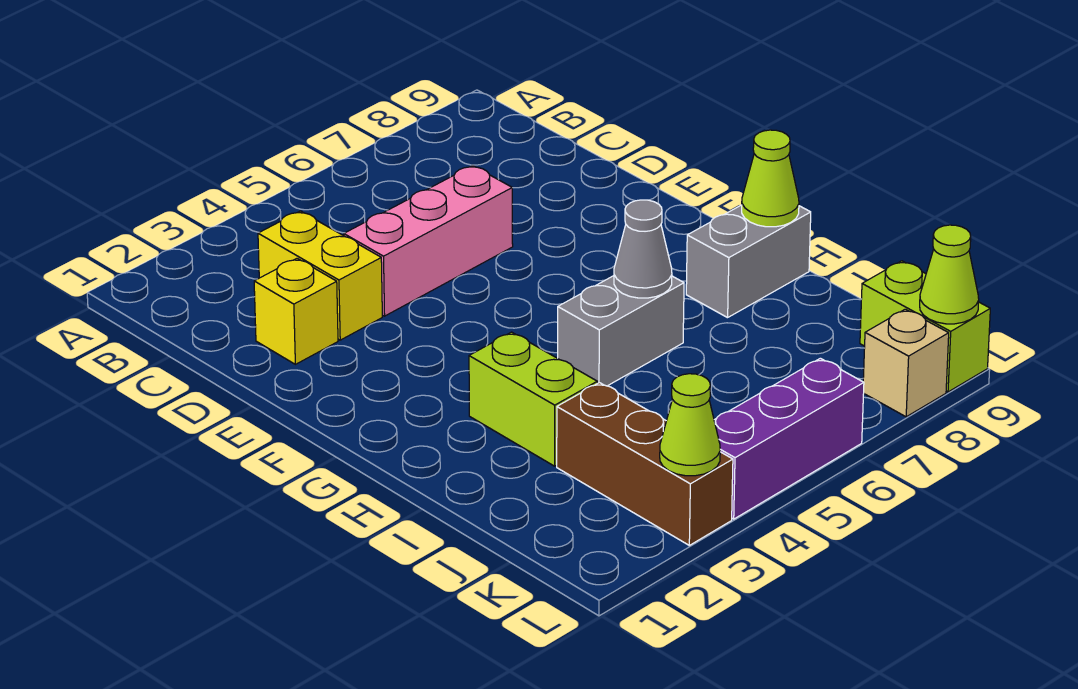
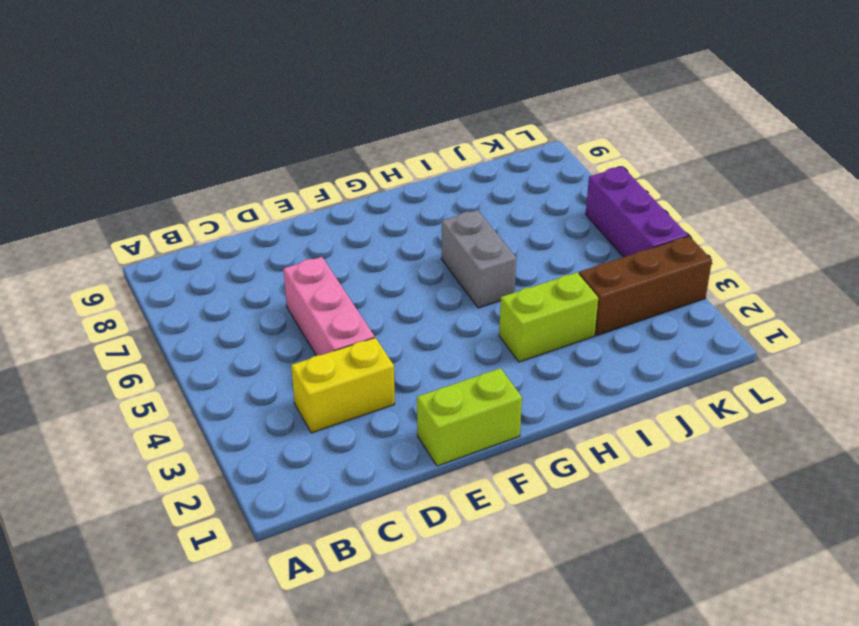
lime 1x2 brick [417,368,522,466] -> lime 1x2 brick moved to [860,261,990,392]
none -> yellow 1x1 brick [254,258,338,364]
none -> grey 1x2 brick [686,205,811,318]
none -> tan 1x1 brick [863,309,949,417]

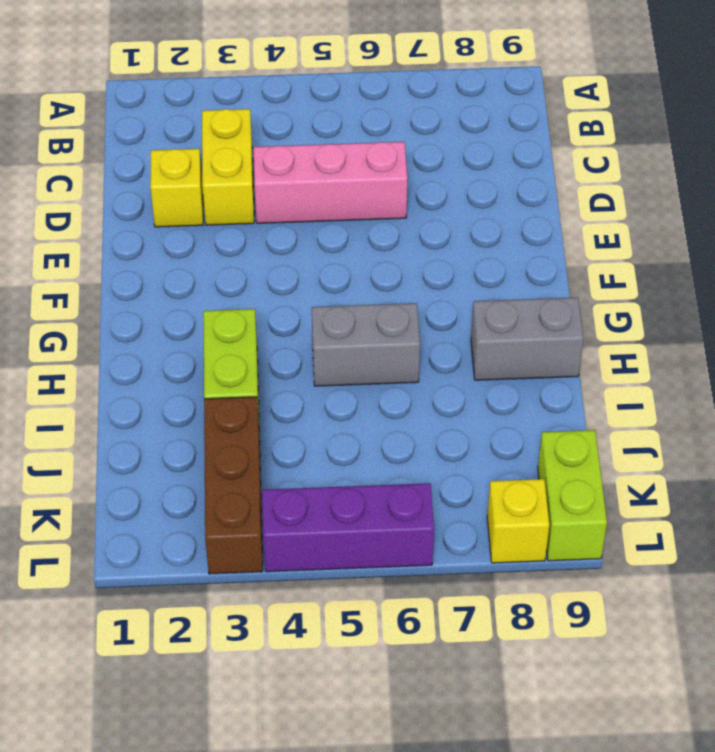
yellow 1x1 brick [487,479,549,563] -> tan 1x1 brick [863,309,949,417]
none -> grey 1x1 cone [614,200,672,298]
none -> lime 1x1 cone [742,130,799,227]
none -> lime 1x1 cone [660,374,720,476]

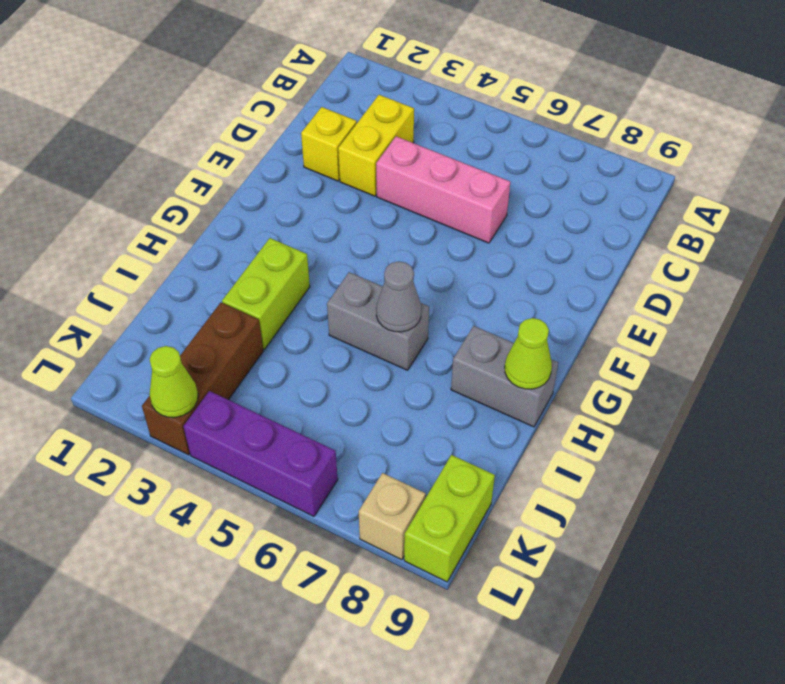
none -> lime 1x1 cone [920,225,979,324]

